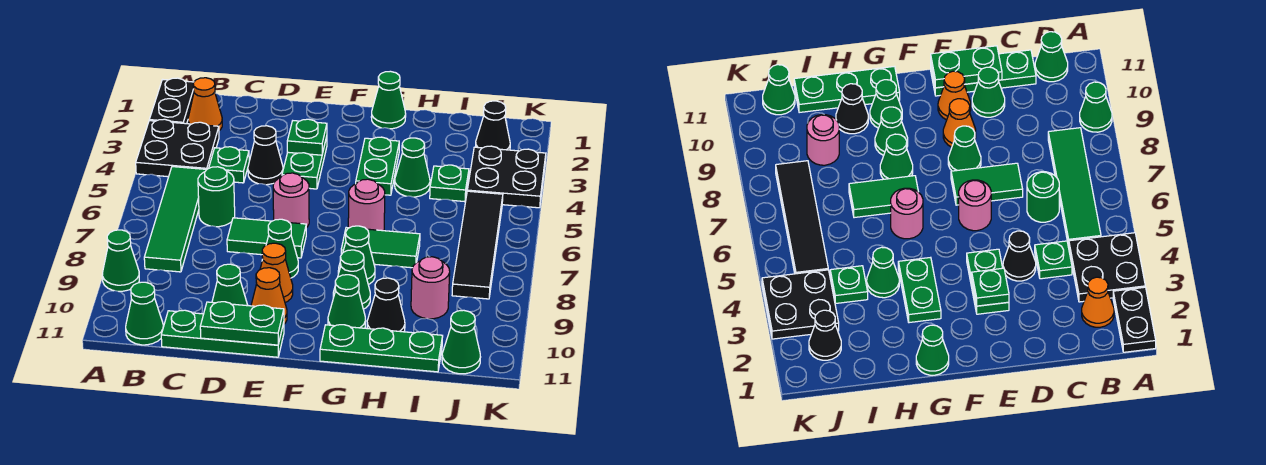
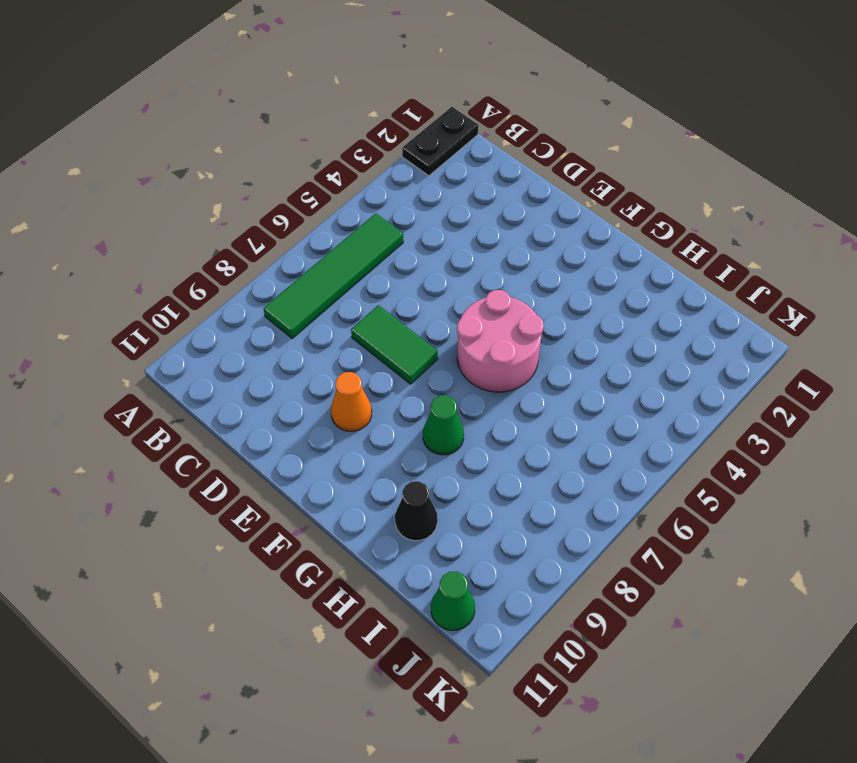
pink 2x2 round brick [457,290,544,392] -> pink 1x1 round brick [348,179,385,231]
none -> black 2x2 plate [136,119,219,177]
none -> green 1x1 cone [102,230,139,291]
none -> orange 1x1 cone [188,78,222,131]
none -> green 1x1 cone [126,282,163,345]

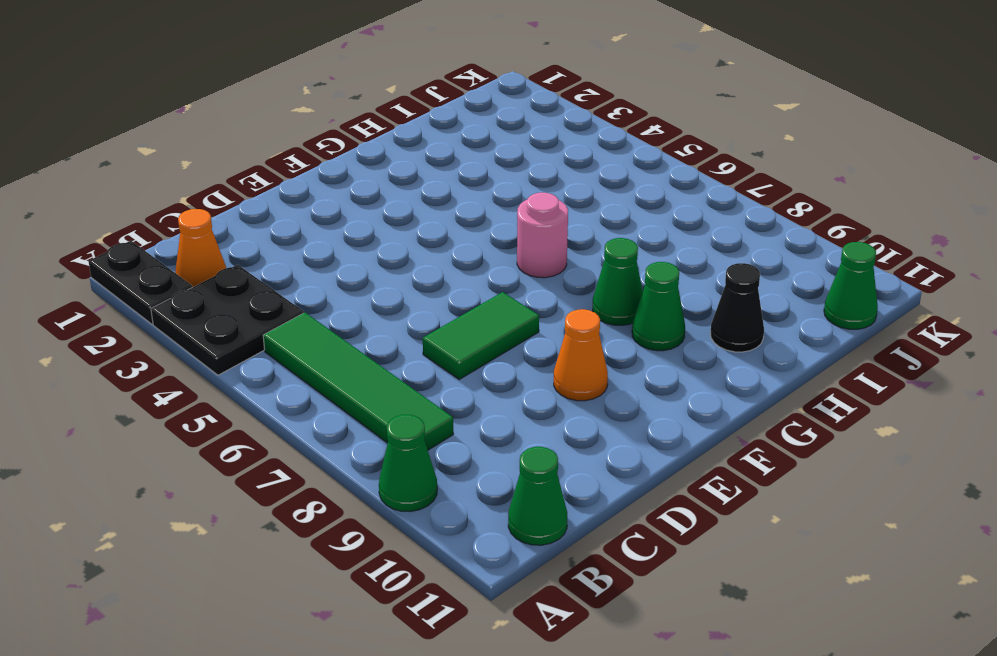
none -> green 1x1 plate [209,147,249,183]
none -> green 1x1 round brick [198,167,235,227]
none -> green 1x3 plate [161,310,284,357]
none -> black 1x1 cone [248,126,283,185]

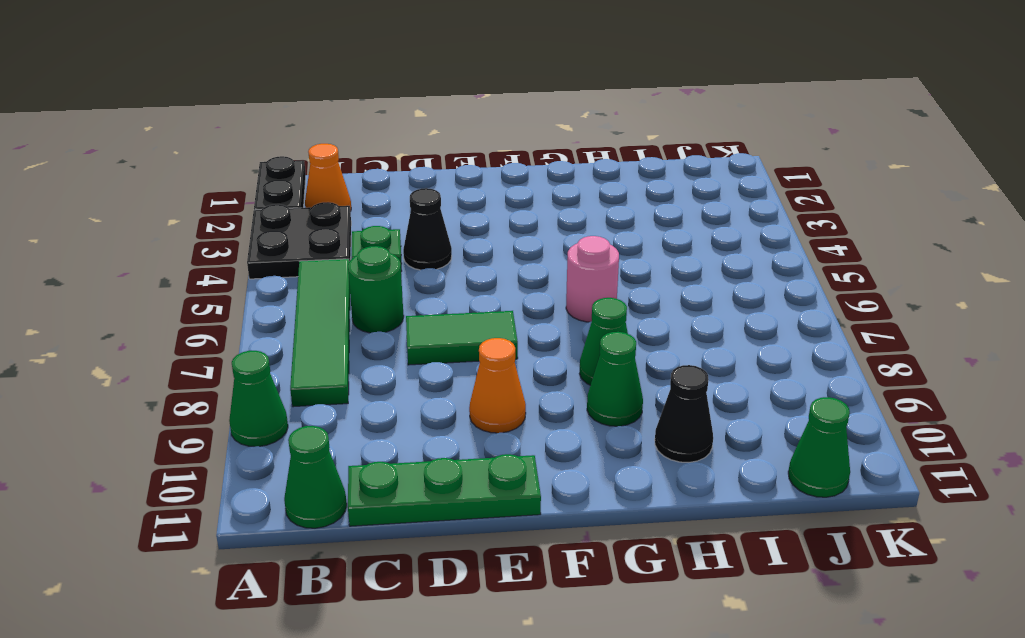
none -> green 1x1 cone [212,264,248,306]
none -> green 1x2 plate [282,137,327,189]
none -> pink 1x1 round brick [273,173,309,228]
none -> green 1x1 cone [266,219,298,278]

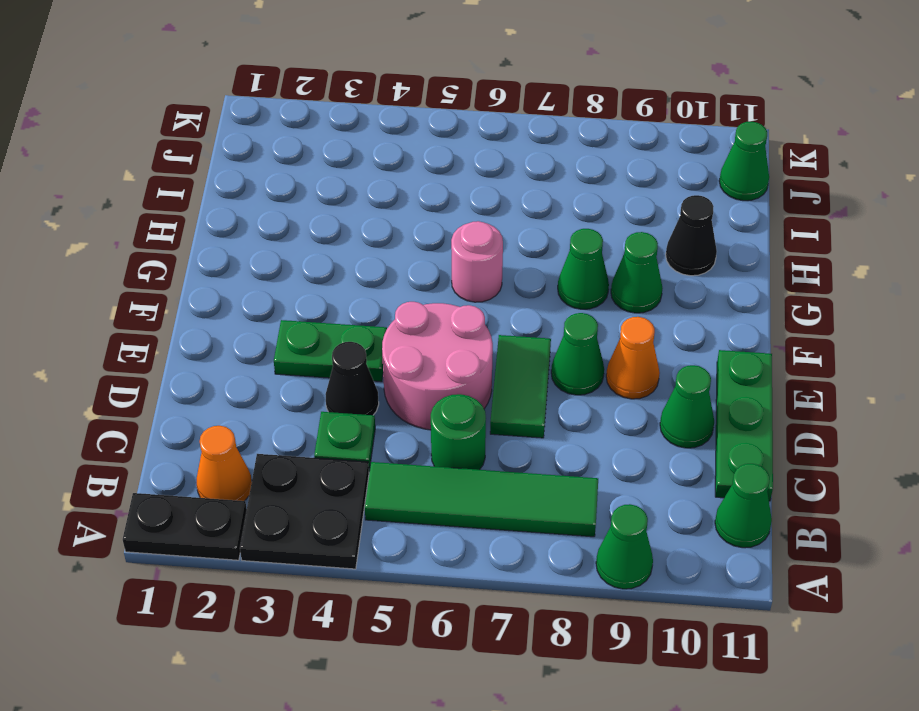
pink 2x2 round brick [382,302,493,430] -> pink 1x1 round brick [273,173,309,228]
none -> orange 1x1 cone [251,268,287,324]
none -> green 1x1 cone [371,71,406,129]
none -> green 1x2 plate [356,137,399,195]
none -> green 1x2 tile [341,228,420,268]

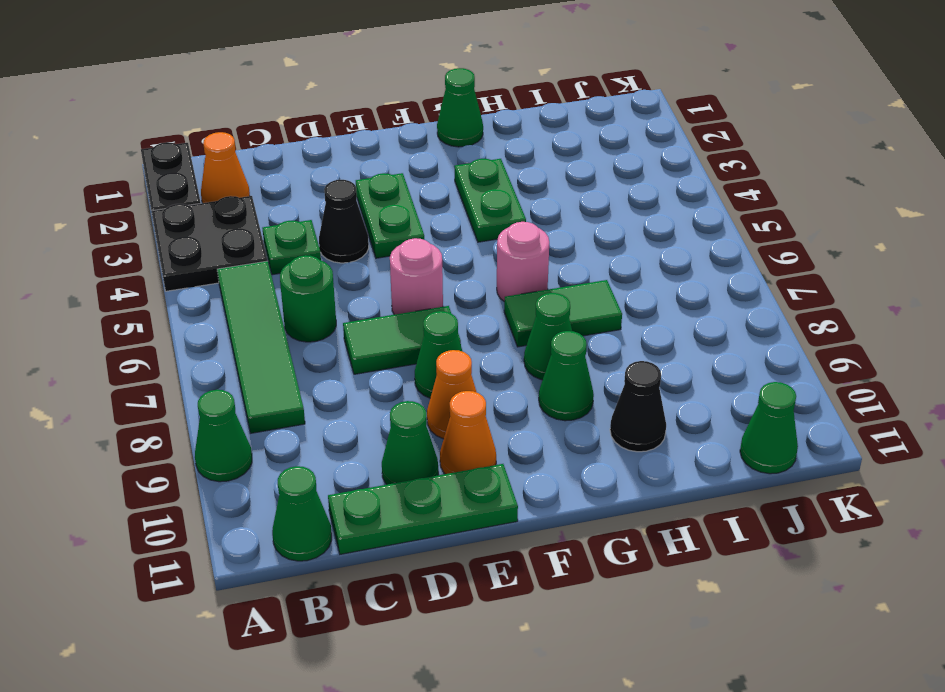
none -> green 1x1 cone [328,275,366,328]
none -> green 1x3 plate [320,325,443,372]
none -> green 1x1 cone [395,138,430,197]
none -> green 1x1 plate [430,165,469,202]

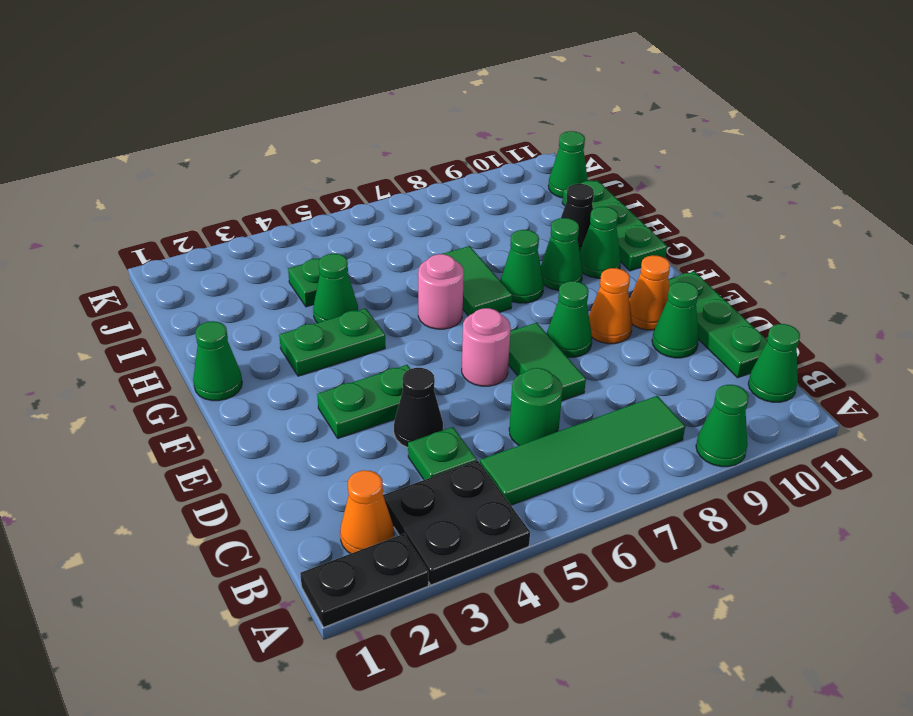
none -> pink 1x1 round brick [411,257,450,319]
none -> black 1x1 cone [475,101,510,150]
none -> black 2x2 plate [467,146,546,208]
none -> black 1x4 tile [452,191,503,299]

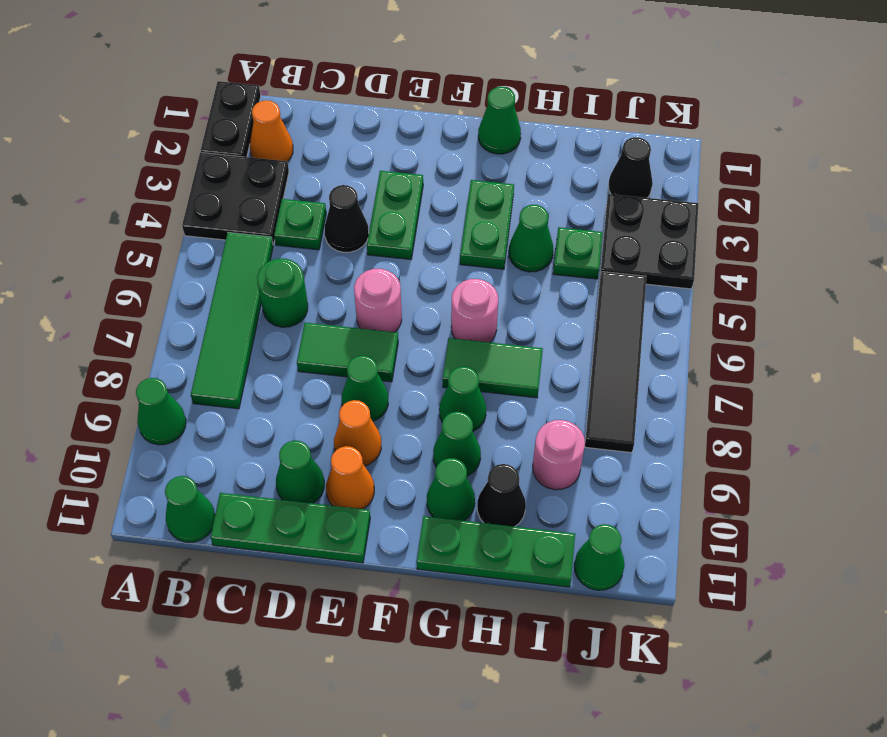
none -> green 1x2 plate [200,302,284,345]
none -> green 1x1 plate [287,119,327,155]

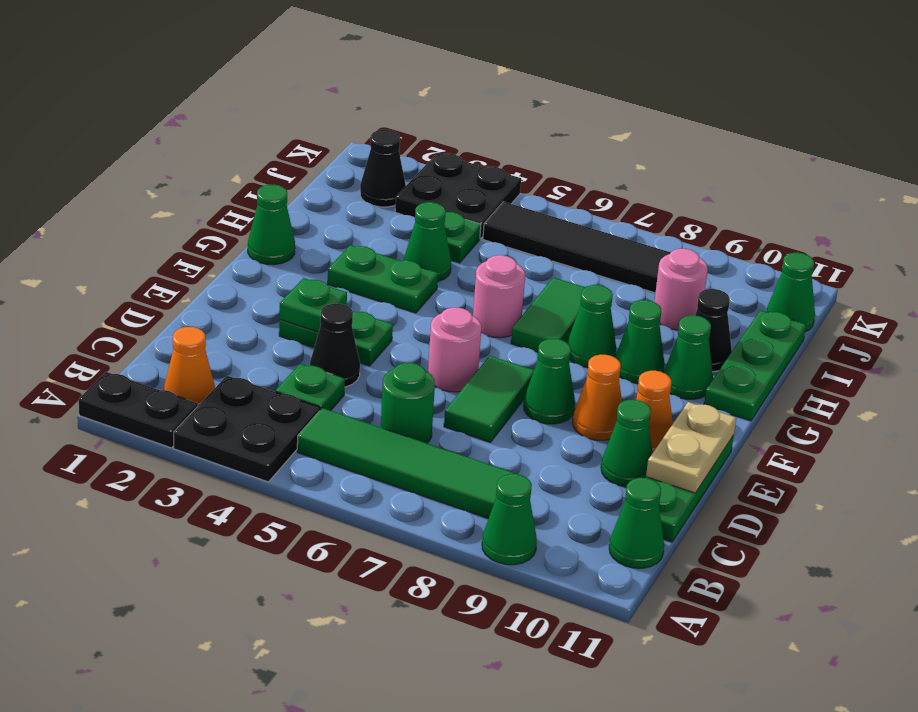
tan 1x2 plate [646,402,736,493] -> green 1x2 plate [200,302,284,345]

